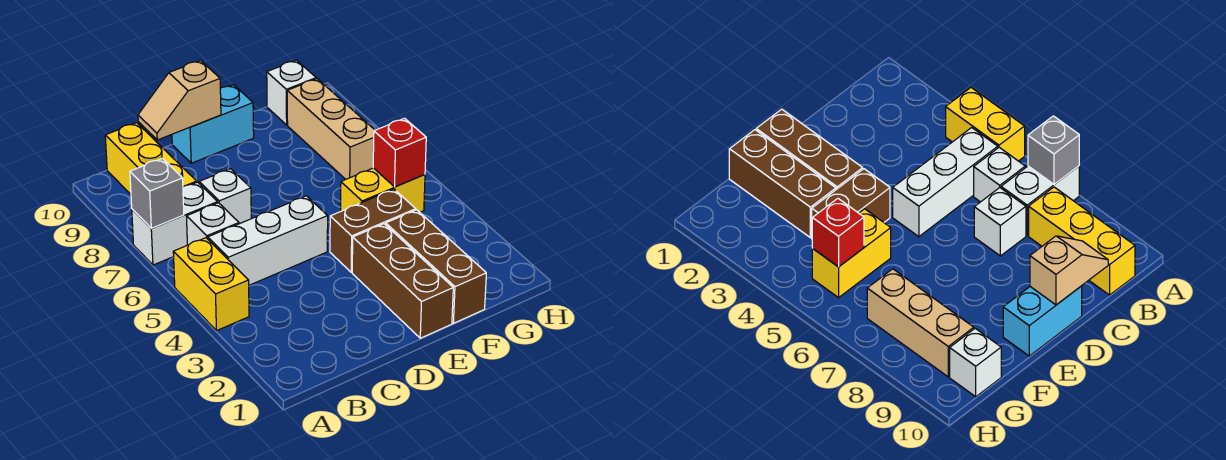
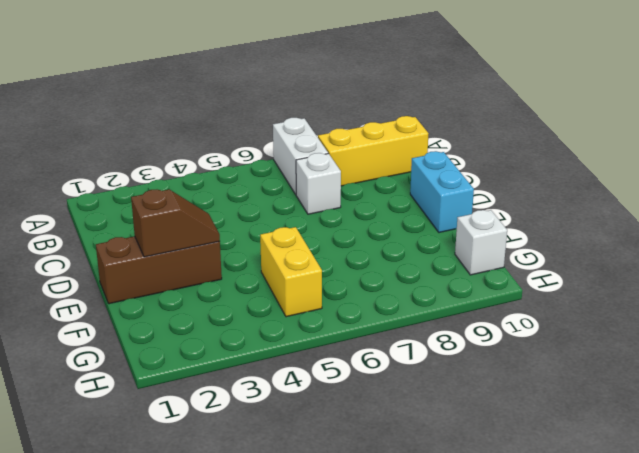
brown 1x2 slope [131,190,220,257] -> none
none -> yellow 1x2 brick [173,238,249,331]
none -> white 1x3 brick [208,196,328,285]
none -> white 1x1 brick [187,203,239,245]

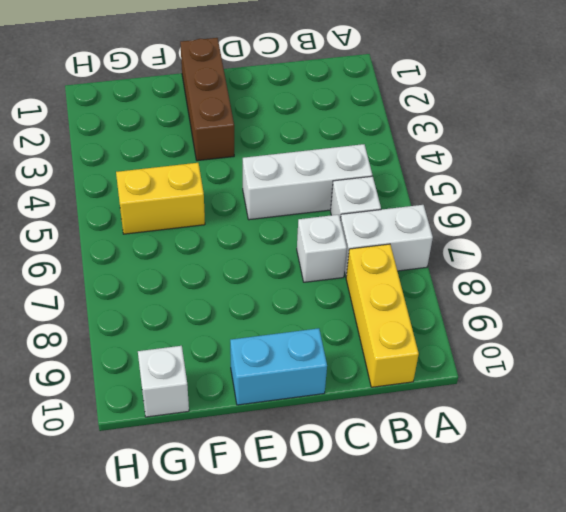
none -> yellow 1x2 brick [173,238,249,331]
none -> brown 1x2 brick [330,189,416,272]
none -> brown 1x3 brick [386,210,486,323]

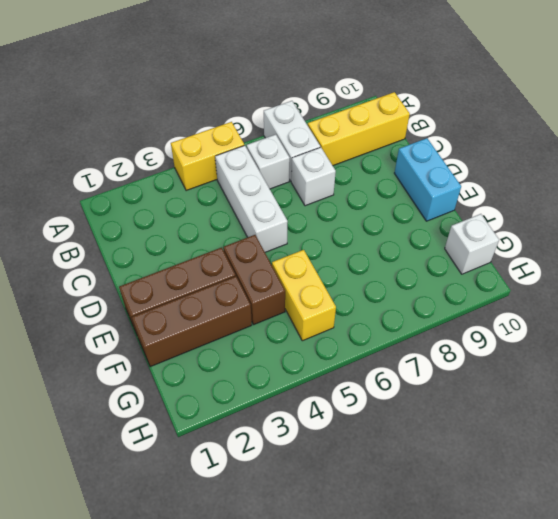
none -> tan 1x3 brick [287,79,375,179]
none -> grey 1x1 brick [130,158,184,228]
none -> tan 1x2 slope [138,61,221,140]

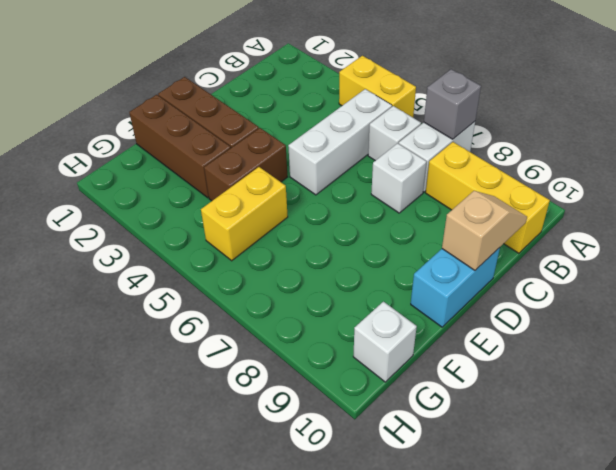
none -> tan 1x3 brick [287,79,375,179]
none -> red 1x1 brick [373,118,426,187]

